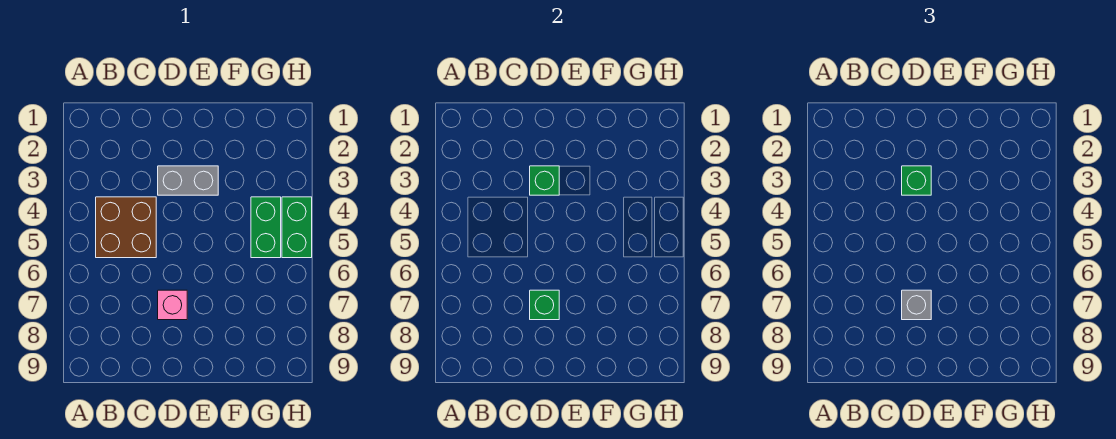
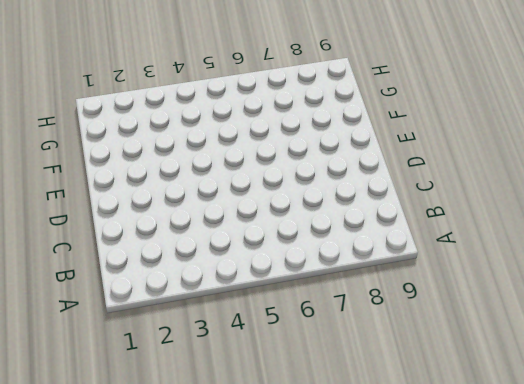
none -> brown 2x2 brick [96,197,156,258]
none -> grey 1x2 brick [158,166,218,195]

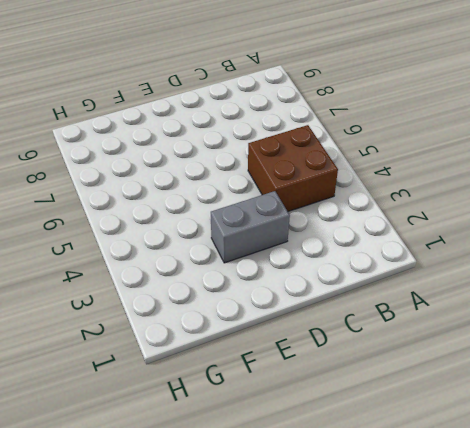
none -> pink 1x1 brick [158,290,187,320]
none -> green 1x2 brick [251,197,281,258]

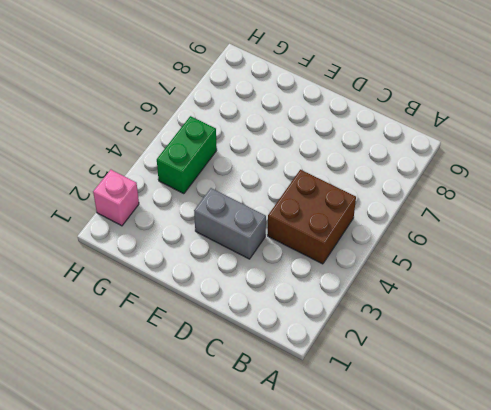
pink 1x1 brick [93,170,139,226] -> pink 1x1 brick moved to [158,290,187,320]
none -> green 1x2 brick [282,197,312,258]
none -> green 1x1 brick [530,166,559,195]

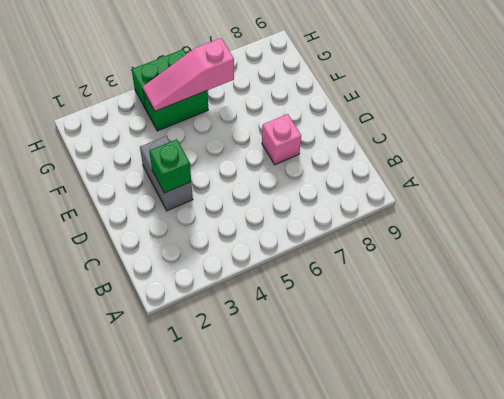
pink 1x3 slope [143,38,234,111] -> none
none -> brown 2x2 brick [96,197,156,258]
none -> green 1x1 brick [530,290,559,320]

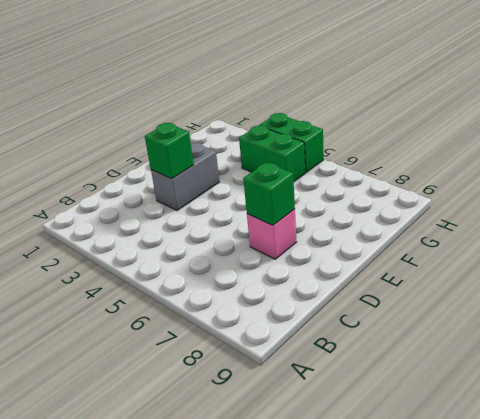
none -> brown 2x2 brick [96,197,156,258]
none -> green 1x1 brick [902,166,931,195]

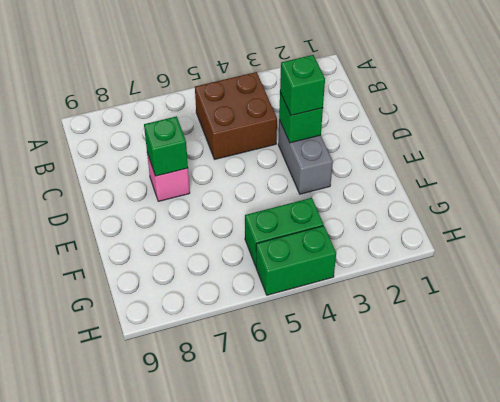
none -> grey 1x1 brick [902,290,931,320]

